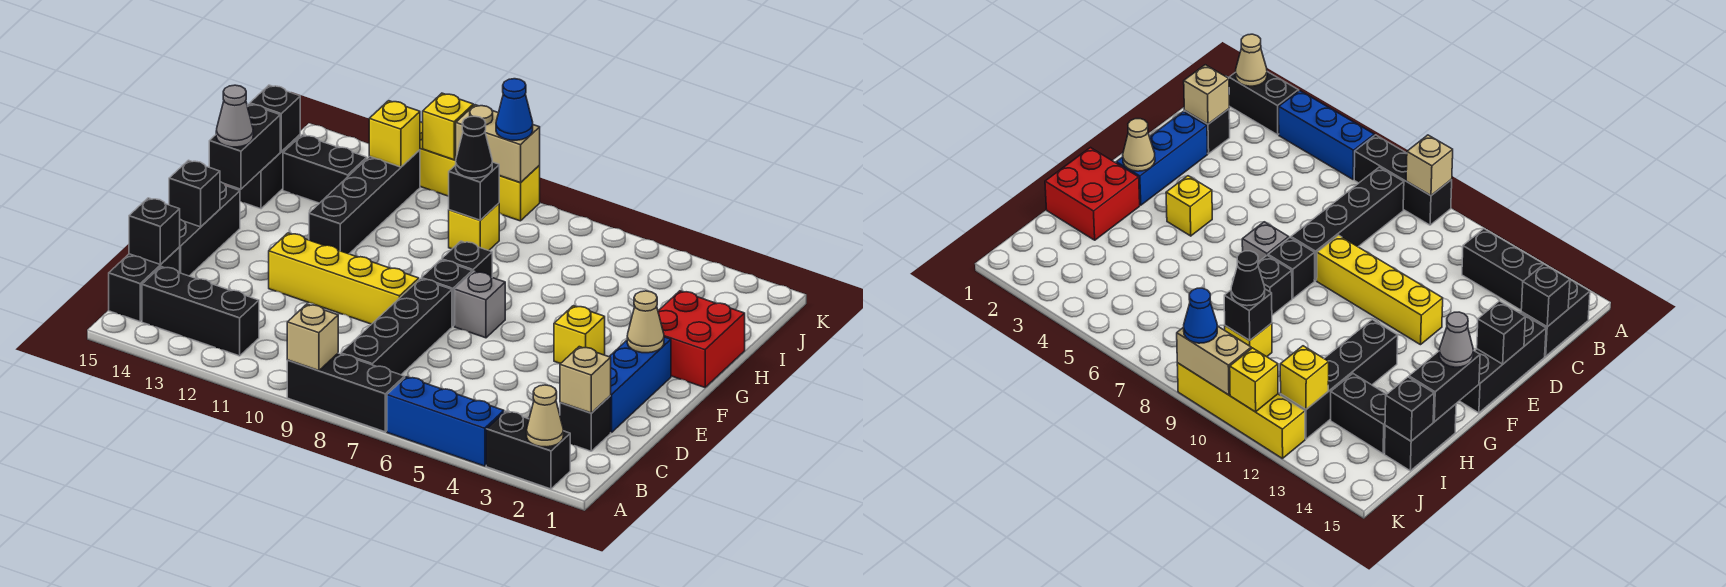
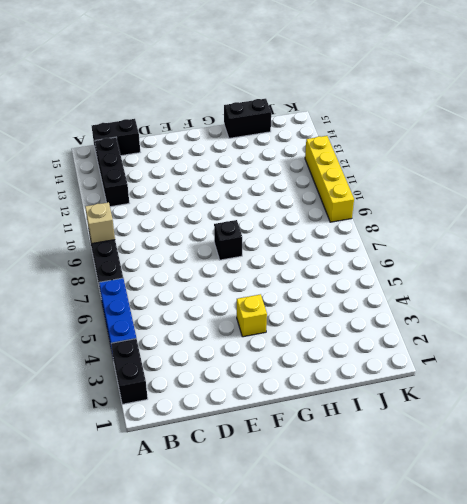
none -> black 1x4 brick [341,279,452,375]
none -> black 1x1 brick [560,396,611,451]
none -> blue 1x3 brick [609,337,671,433]
none -> black 1x3 brick [180,182,240,276]

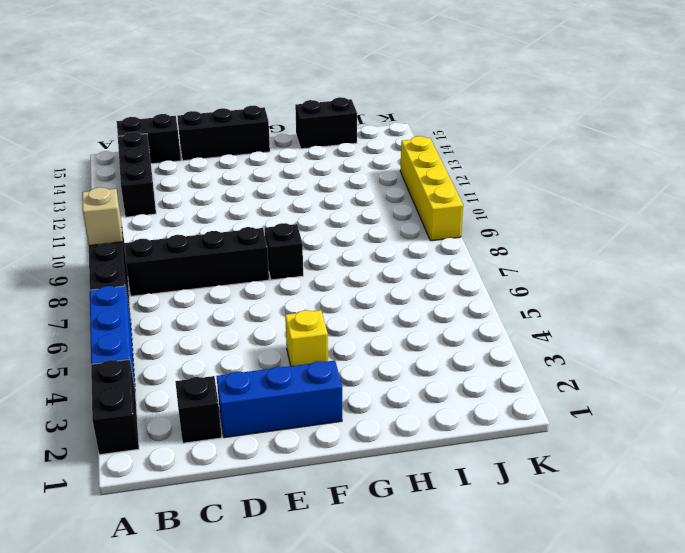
none -> yellow 1x4 brick [269,233,419,324]
none -> grey 1x1 brick [455,271,505,338]
none -> red 2x2 brick [658,291,745,387]
none -> black 1x1 brick [442,241,492,277]

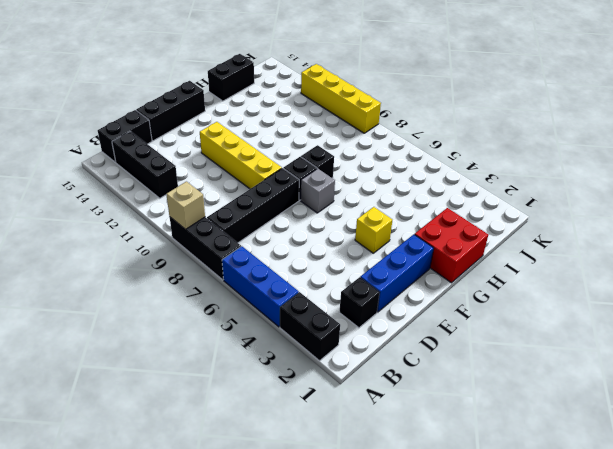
none -> black 1x4 brick [309,150,420,254]
none -> yellow 1x1 brick [449,203,499,251]
none -> black 1x2 brick [283,135,367,203]
none -> tan 1x1 cone [527,385,563,447]

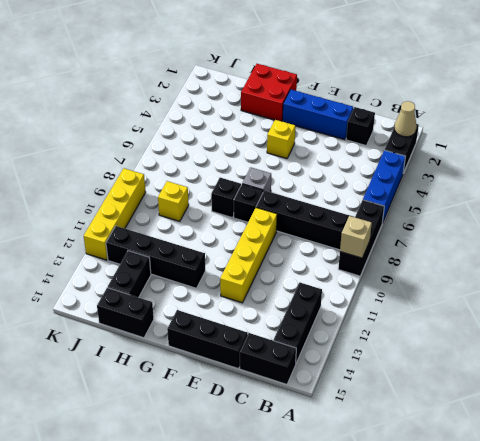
none -> tan 1x1 brick [560,347,611,413]
none -> black 1x1 brick [129,198,180,265]
none -> black 1x1 brick [169,160,220,227]
none -> tan 1x1 cone [627,291,664,353]

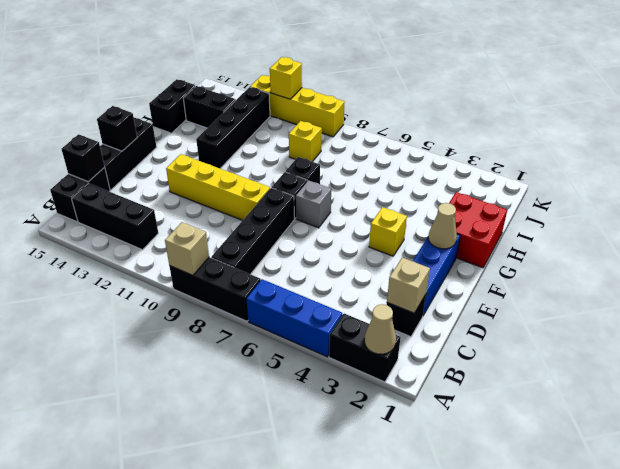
none -> black 1x2 brick [209,104,280,189]
none -> black 1x1 brick [449,162,499,220]
none -> black 1x1 brick [250,85,300,152]
none -> yellow 1x1 brick [369,101,420,167]

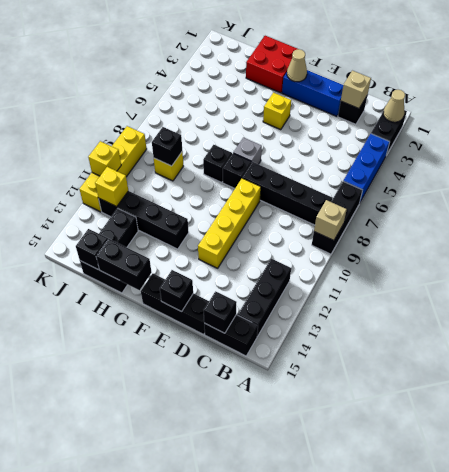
none -> tan 1x2 brick [456,105,540,183]
none -> grey 1x1 cone [216,85,253,147]
none -> black 1x1 cone [456,116,492,178]
none -> blue 1x1 cone [496,79,533,140]

